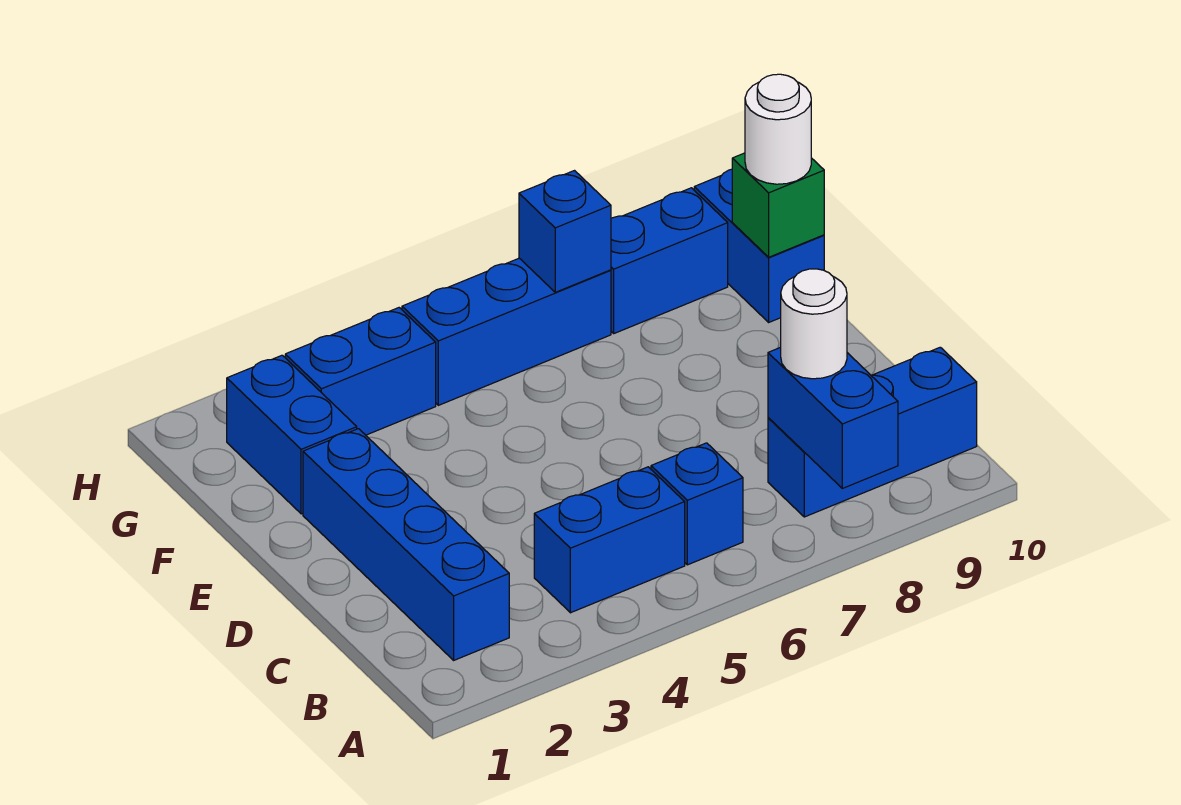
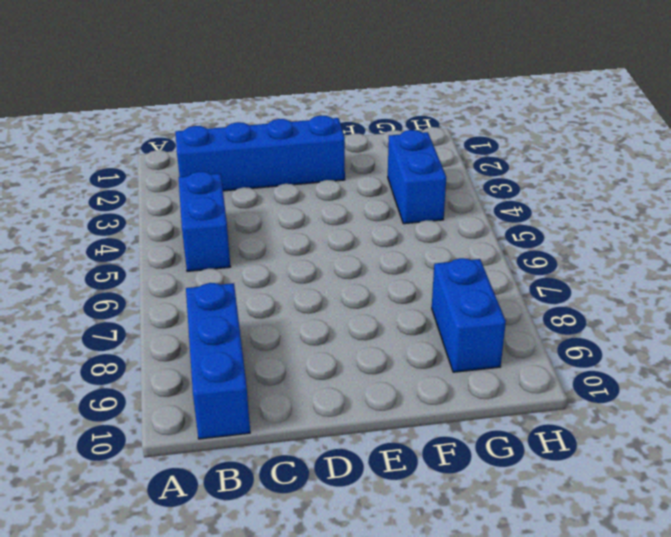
none -> blue 1x1 brick [651,443,743,565]
none -> blue 1x2 brick [227,355,357,514]
none -> blue 1x2 brick [694,169,824,322]

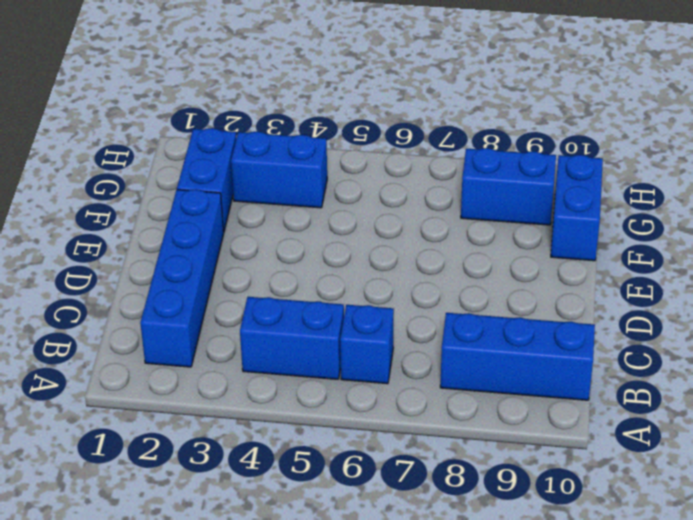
none -> blue 1x3 brick [402,258,611,405]
none -> blue 1x2 brick [768,347,898,488]
none -> green 1x1 brick [732,153,824,257]

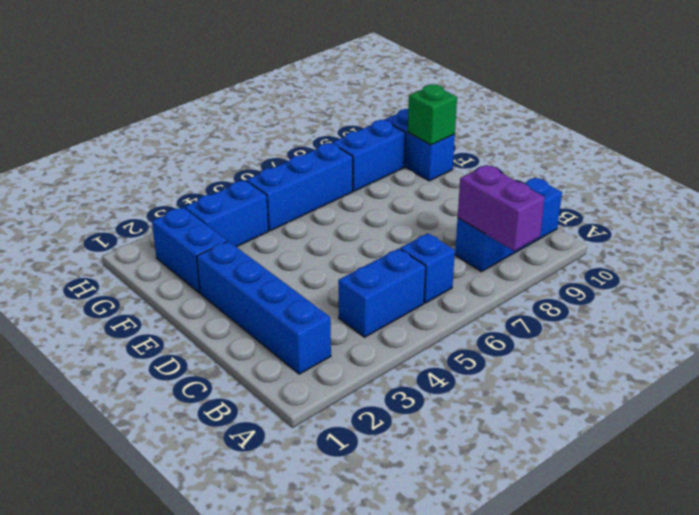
purple 1x2 brick [458,165,545,251] -> blue 1x2 brick [768,347,898,488]
none -> blue 1x1 brick [519,171,611,292]
none -> white 1x1 round brick [781,269,847,379]
none -> white 1x1 round brick [745,74,811,184]

